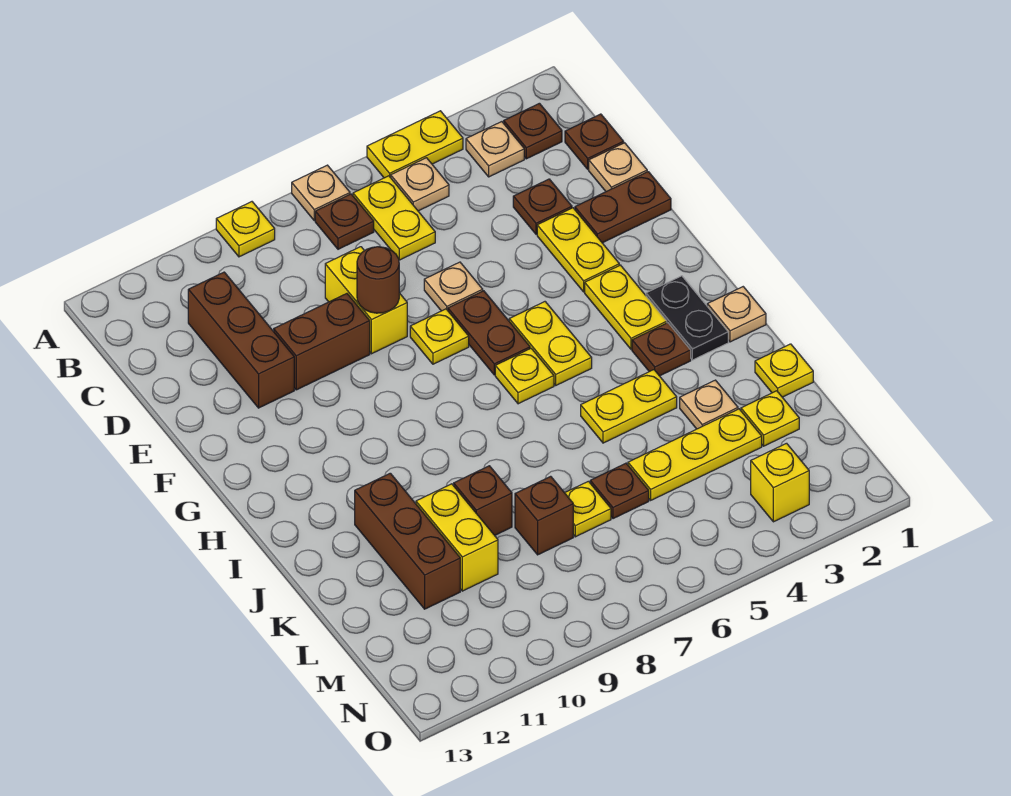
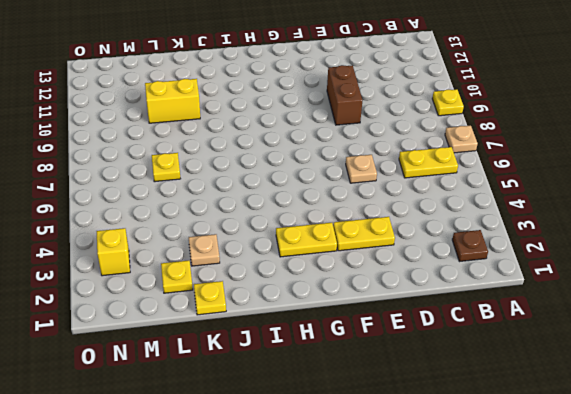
none -> yellow 1x2 plate [367,111,463,178]
none -> tan 1x1 plate [466,122,524,177]
none -> tan 1x1 plate [391,158,449,211]
none -> brown 1x1 plate [315,194,374,249]

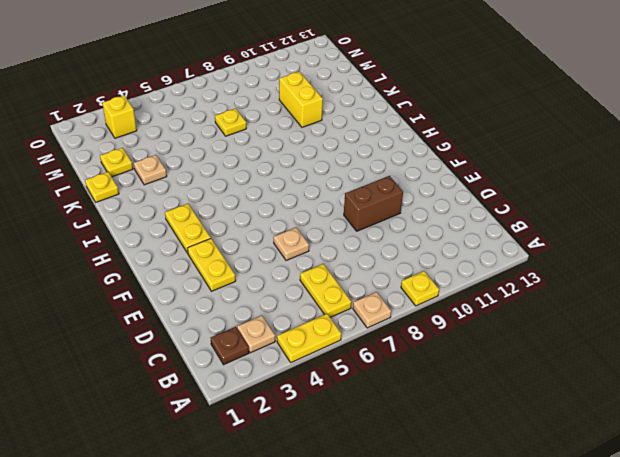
none -> tan 1x1 plate [391,158,449,211]
none -> brown 1x1 plate [315,194,374,249]
none -> brown 1x1 plate [565,114,624,169]
none -> brown 1x3 brick [188,272,294,408]

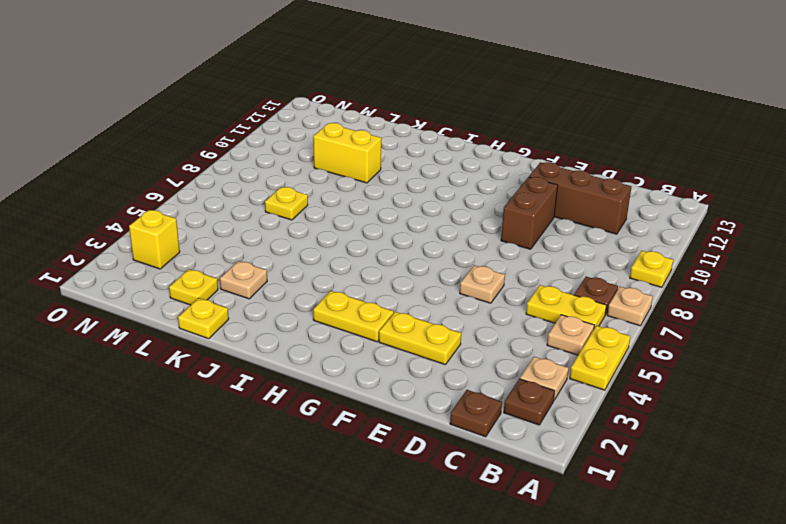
none -> tan 1x1 plate [589,143,647,192]
none -> brown 1x1 plate [513,179,572,234]
none -> yellow 1x2 brick [325,247,407,354]
none -> brown 1x2 plate [575,172,671,243]

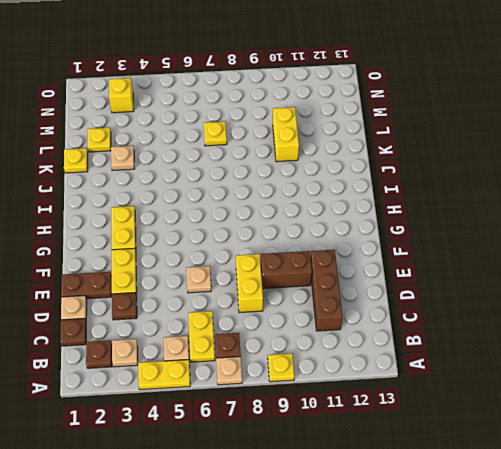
none -> brown 1x2 plate [448,291,530,375]
none -> yellow 1x1 plate [410,309,469,364]
none -> yellow 1x2 plate [509,302,592,385]
none -> black 1x2 plate [646,276,728,360]

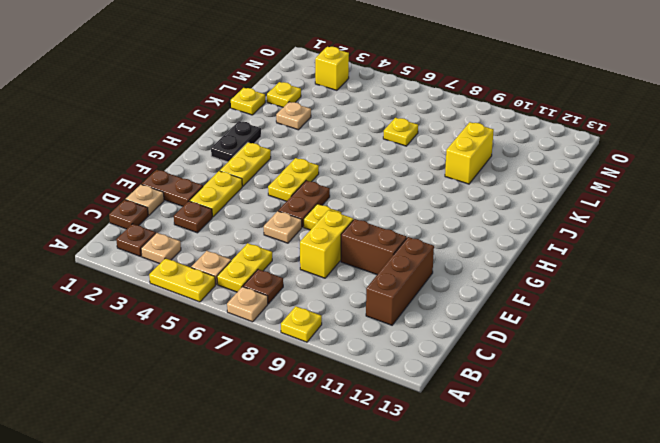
none -> yellow 1x1 plate [495,349,554,404]
none -> tan 1x1 plate [707,287,766,342]
none -> brown 1x1 plate [632,323,691,376]
none -> yellow 1x2 plate [581,370,677,443]

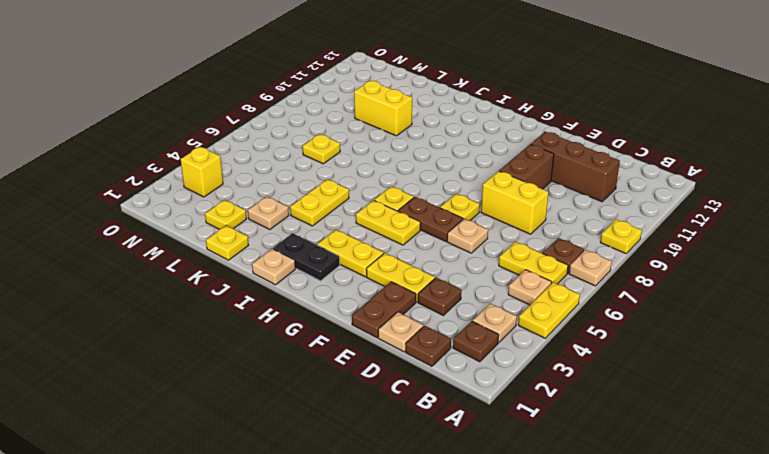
none -> brown 1x1 plate [632,323,691,376]
none -> brown 1x3 brick [355,473,460,609]
none -> brown 1x1 brick [454,466,512,535]
none -> yellow 1x3 plate [628,409,762,500]

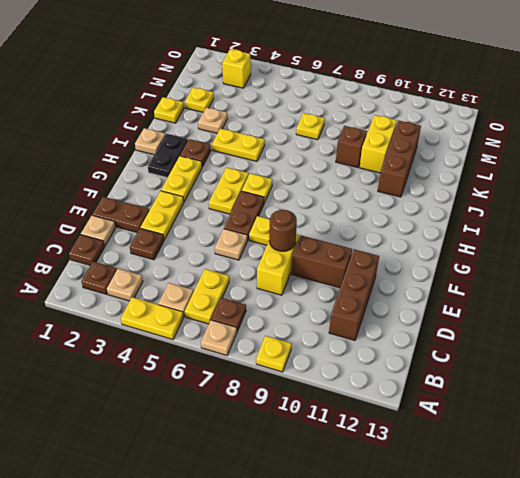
none -> yellow 1x3 plate [628,409,762,500]
none -> brown 1x1 plate [590,463,649,519]
none -> brown 1x1 brick [515,476,573,555]

